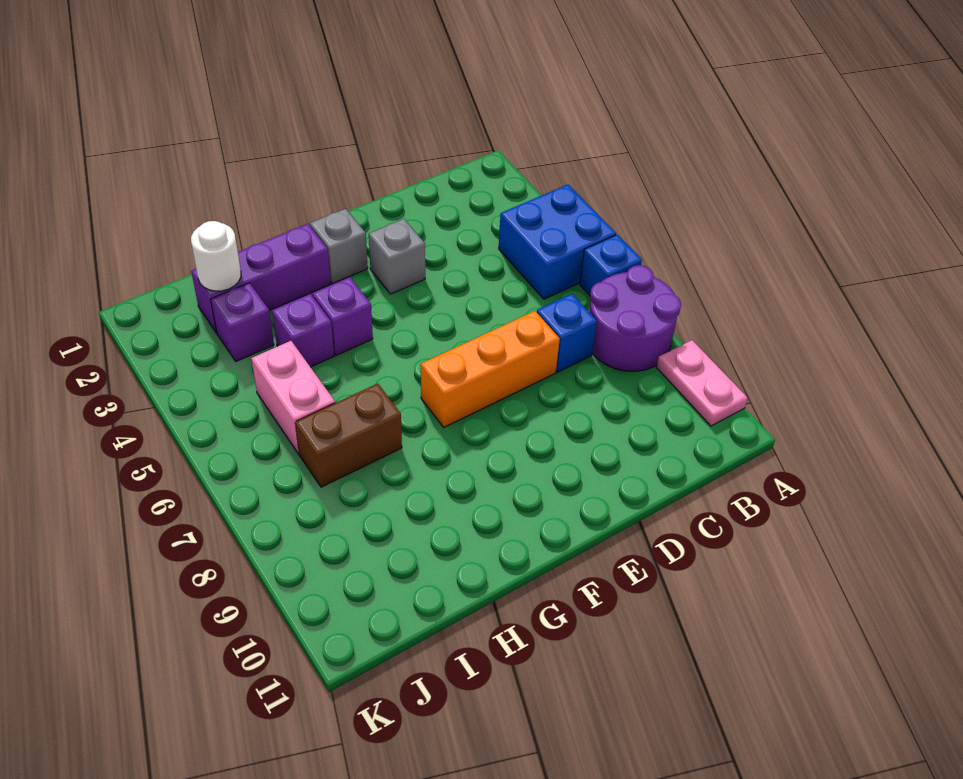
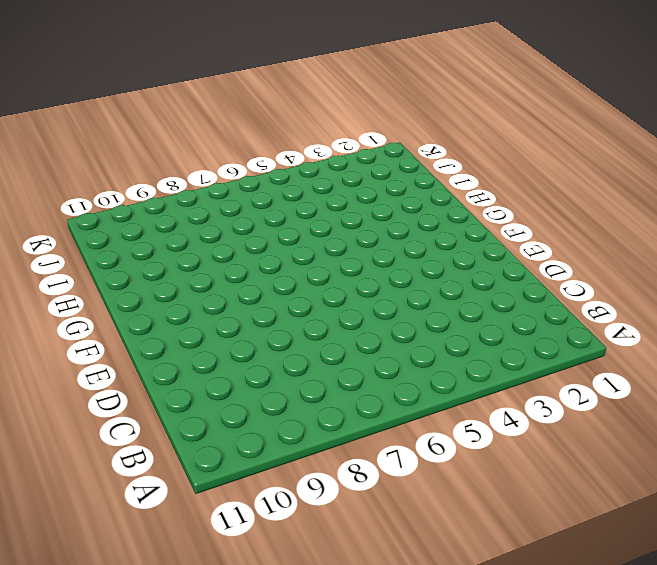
none -> blue 2x2 brick [499,185,616,299]
none -> blue 1x1 brick [580,234,642,295]
none -> purple 2x2 round brick [589,265,681,371]

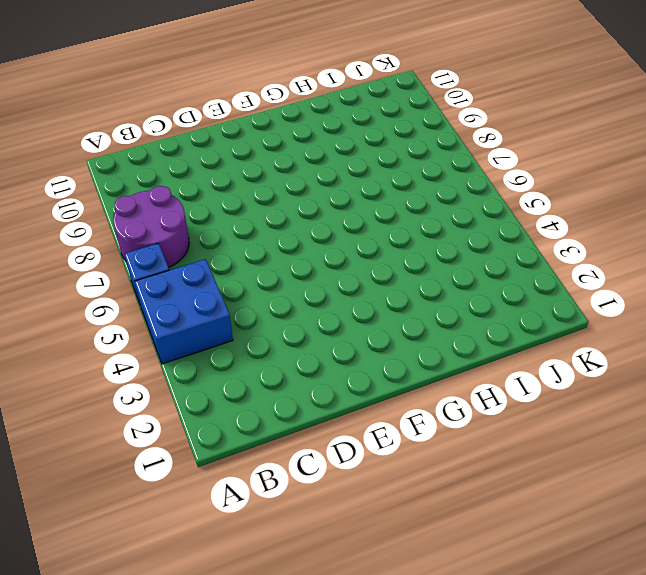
none -> pink 1x2 plate [657,340,747,426]
none -> blue 1x1 brick [537,294,597,372]
none -> orange 1x3 brick [421,311,560,427]

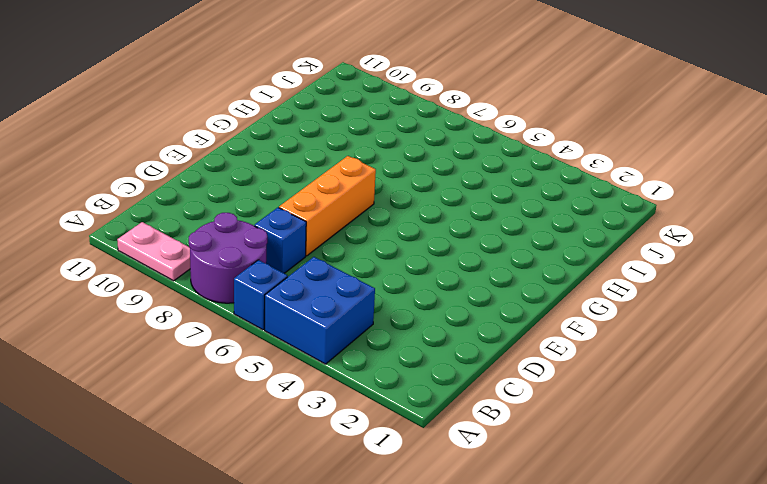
none -> grey 1x1 brick [369,219,425,294]
none -> grey 1x1 brick [310,209,368,284]
none -> purple 1x3 brick [191,224,331,333]

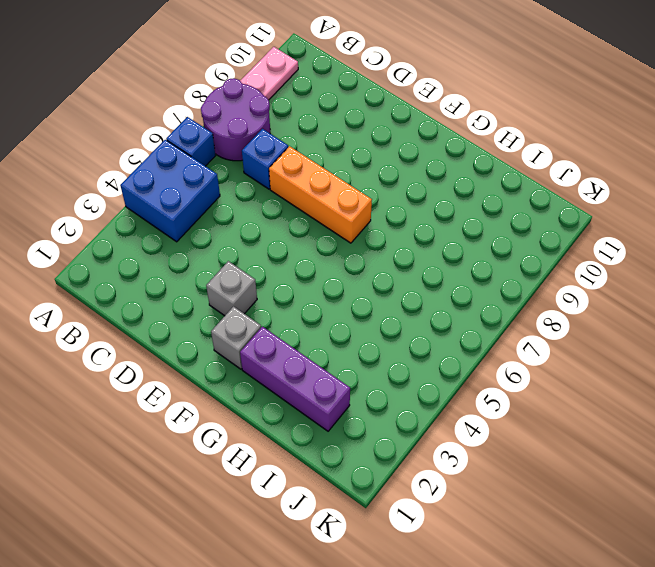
none -> purple 1x1 brick [313,277,373,355]
none -> purple 1x1 brick [272,294,334,367]
none -> brown 1x2 brick [295,384,402,487]

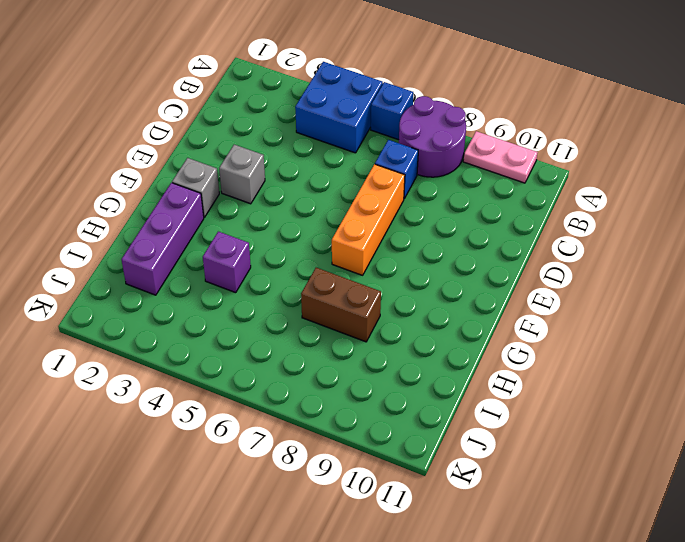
brown 1x2 brick [301,268,381,342] -> brown 1x2 brick turned to [295,384,402,487]
none -> purple 1x1 brick [313,277,373,355]
none -> purple 1x1 brick [211,283,274,361]
none -> pink 1x2 brick [251,341,335,454]

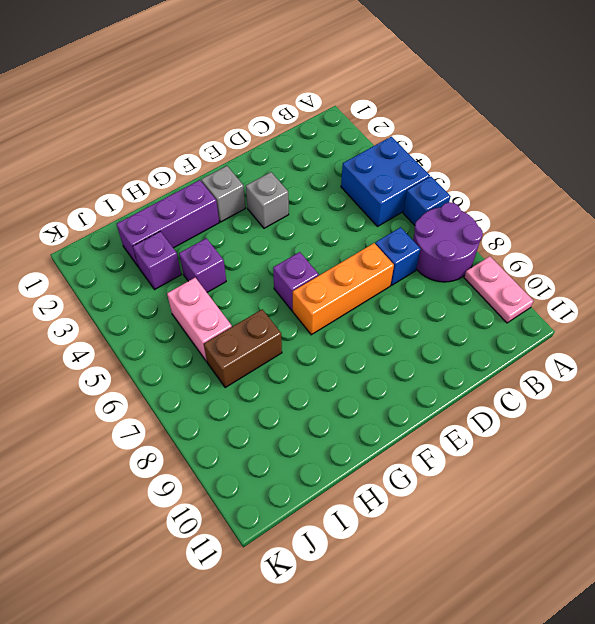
purple 1x1 brick [273,252,319,311] -> purple 1x1 brick moved to [313,277,373,355]
none -> white 1x1 round brick [191,221,241,291]

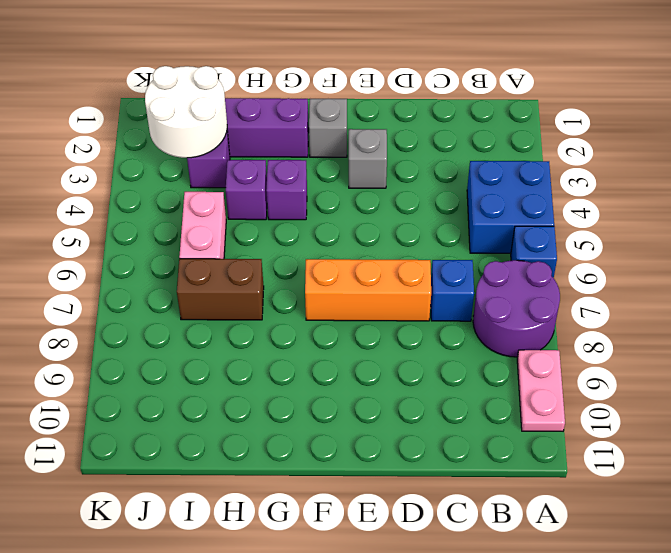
white 2x2 round brick [145,66,227,158] -> white 1x1 round brick [191,221,241,291]

